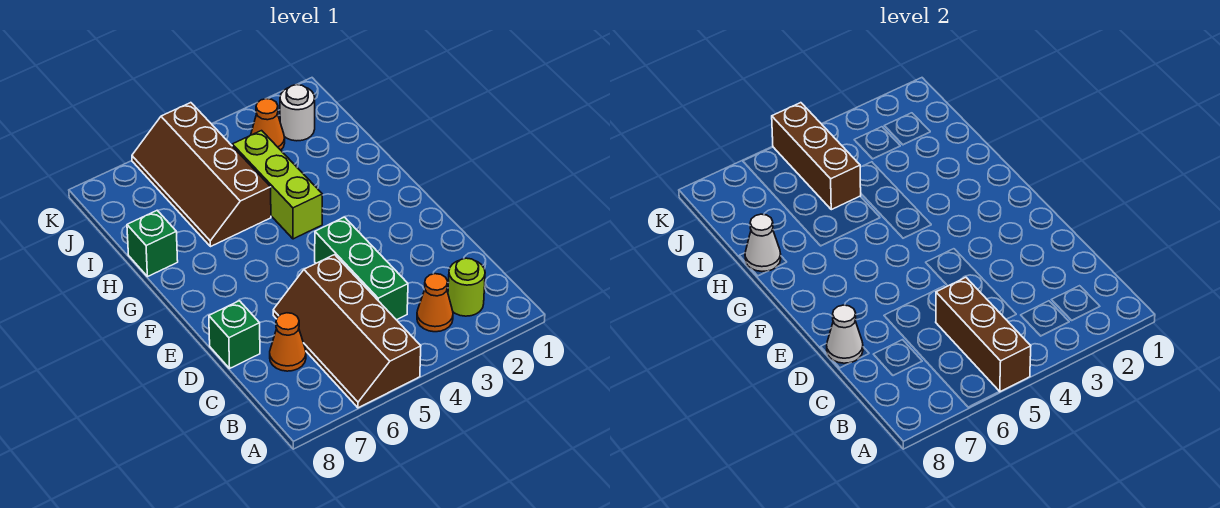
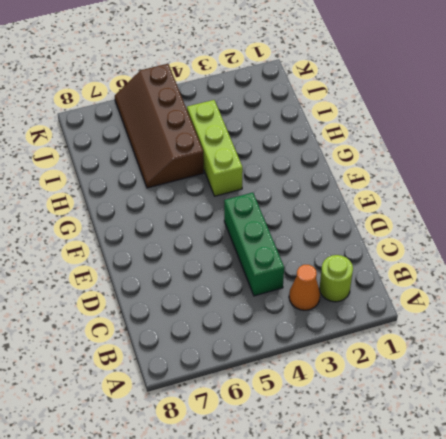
none -> brown 2x4 slope [273,255,421,408]
none -> orange 1x1 cone [270,313,306,371]
none -> green 1x1 brick [209,301,260,368]

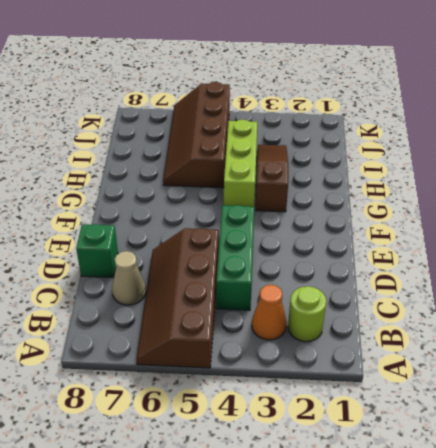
tan 1x1 cone [112,251,146,305] -> orange 1x1 cone [270,313,306,371]
brown 1x3 slope [256,145,288,212] -> none
none -> green 1x1 brick [127,210,178,277]
none -> white 1x1 round brick [280,85,315,141]
none -> orange 1x1 cone [251,99,285,150]

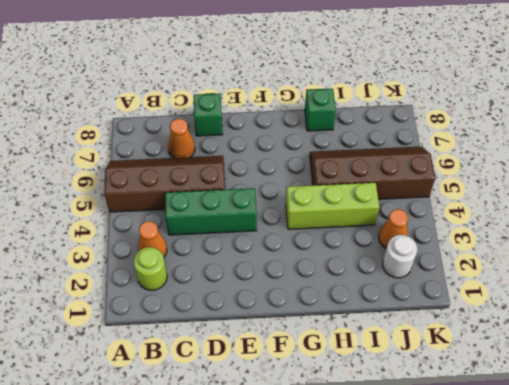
none -> brown 1x3 brick [936,277,1031,392]
none -> white 1x1 cone [827,305,863,363]
none -> white 1x1 cone [745,214,781,271]

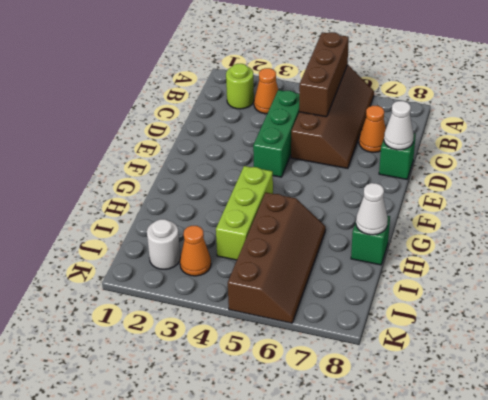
none -> brown 1x3 brick [772,103,861,210]

